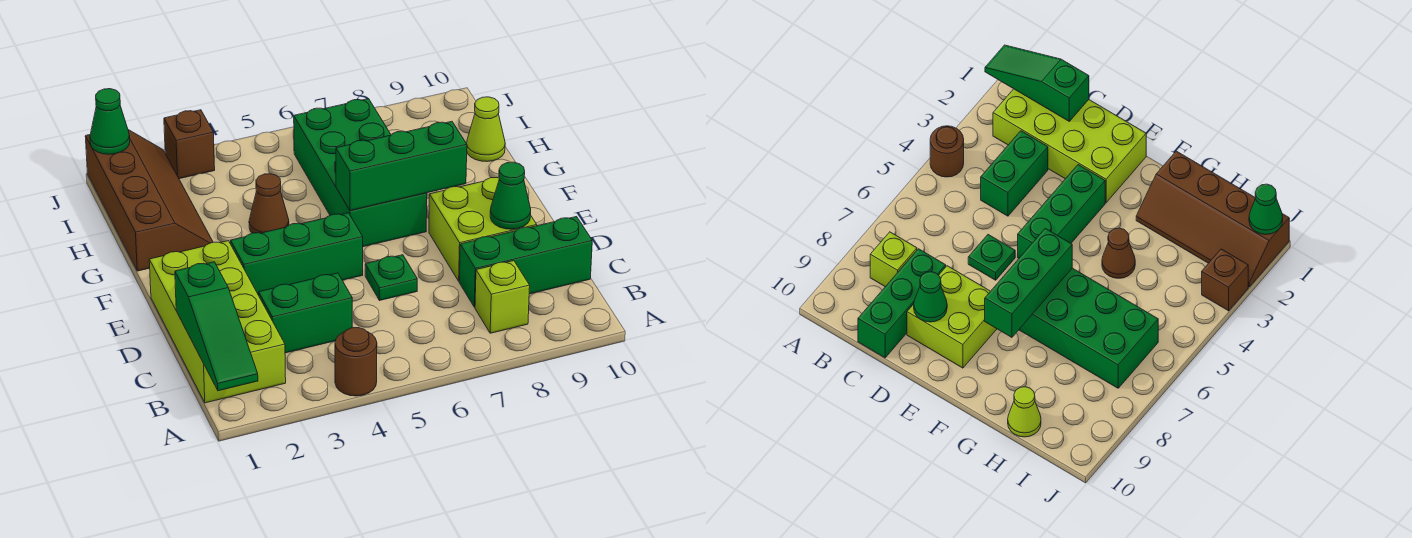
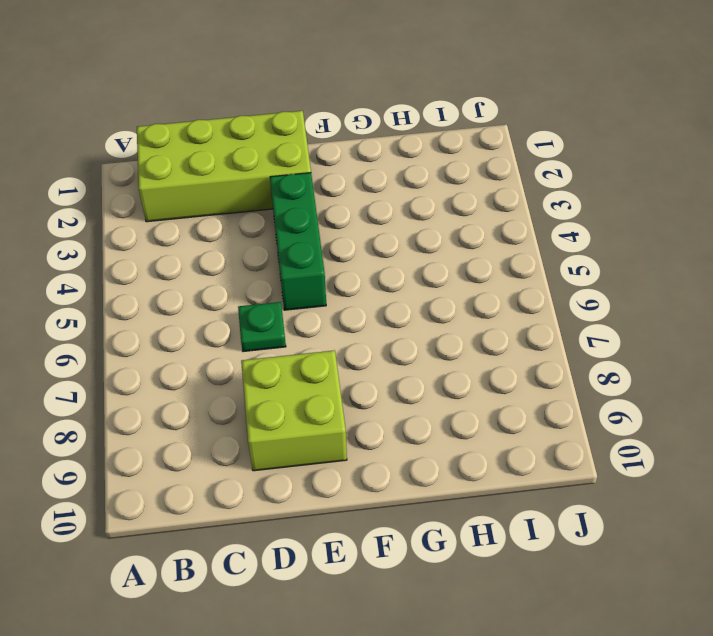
none -> brown 1x1 round brick [335,328,377,396]
none -> lime 1x1 brick [475,261,530,333]
none -> green 1x2 brick [259,273,352,353]

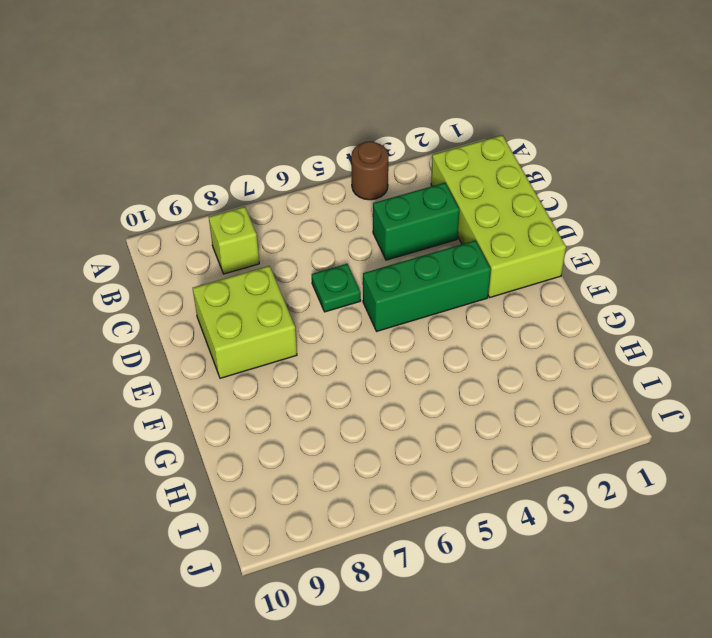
none -> green 1x3 brick [459,217,592,307]
none -> green 2x4 brick [294,99,427,247]
none -> brown 2x4 slope [85,130,213,271]

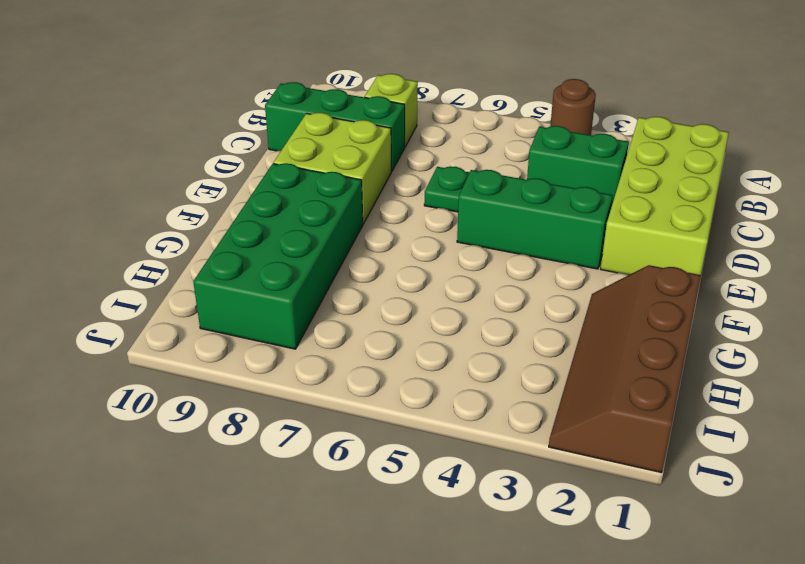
green 2x4 brick [193,163,363,349] -> green 2x4 brick moved to [294,99,427,247]
none -> brown 1x1 cone [249,174,289,233]
none -> lime 1x1 cone [467,97,505,162]
none -> brown 1x1 brick [164,110,215,179]

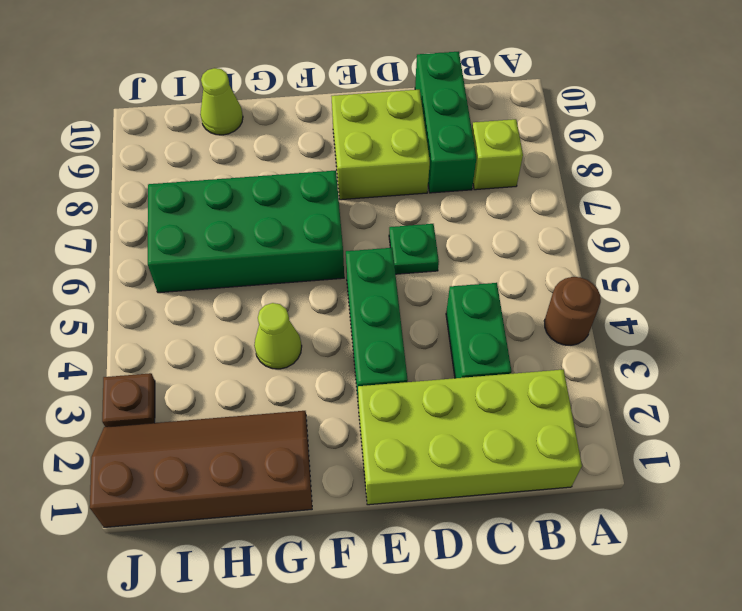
lime 1x1 cone [254,303,302,369] -> brown 1x1 cone [249,174,289,233]
brown 1x1 plate [102,373,155,427] -> brown 1x1 brick [164,110,215,179]
none -> green 1x3 slope [175,262,258,391]
none -> green 1x1 cone [490,162,531,229]
none -> green 1x3 brick [336,121,467,211]

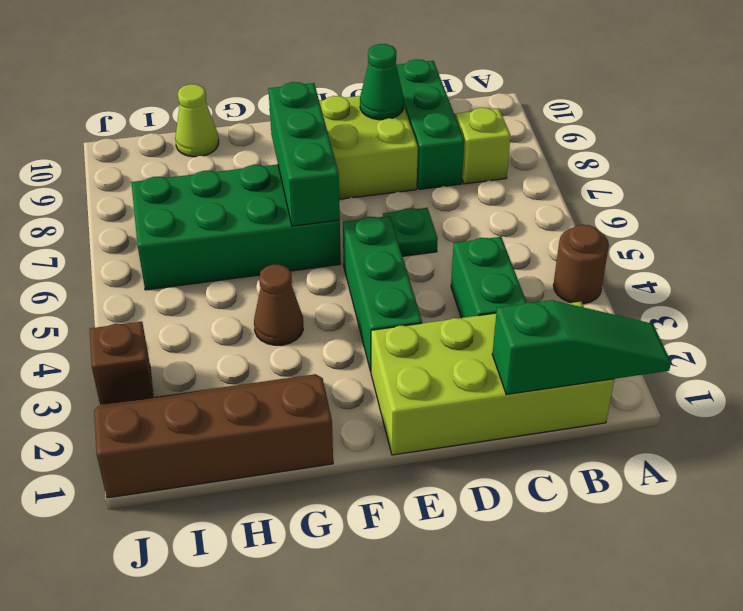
none -> green 1x1 cone [90,89,130,154]

